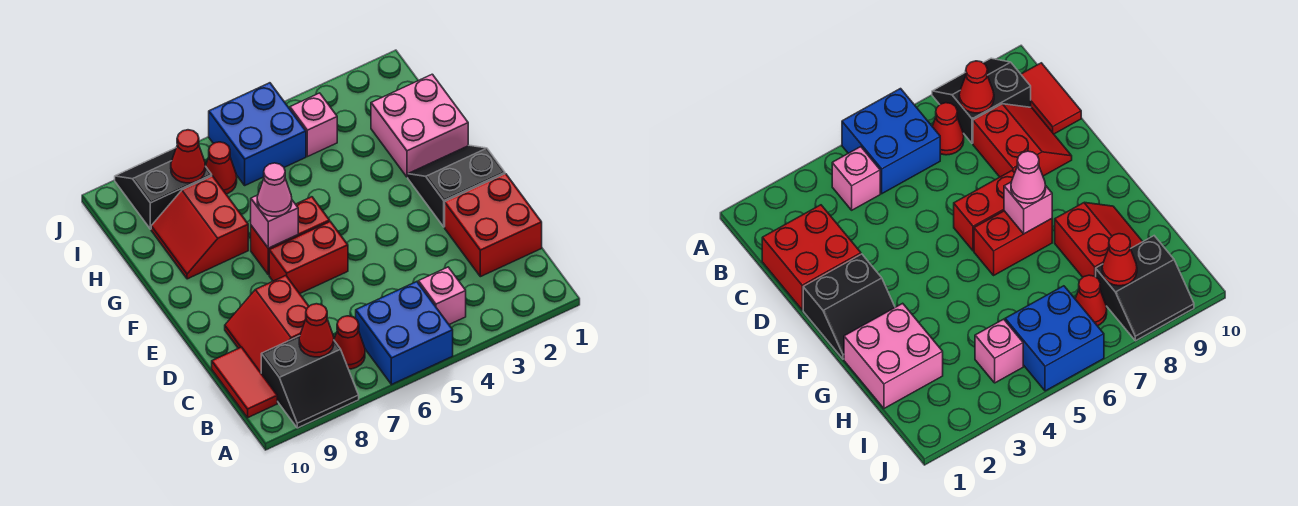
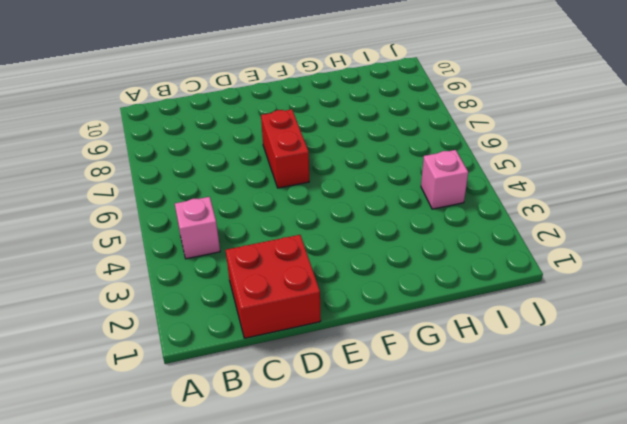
none -> blue 2x2 brick [356,282,453,385]
none -> black 2x2 slope [261,336,359,428]
none -> red 1x1 cone [334,316,365,369]

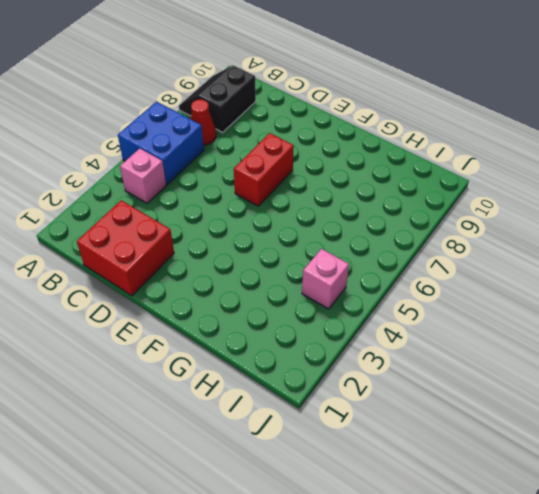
none -> red 1x2 tile [212,347,277,418]
none -> red 2x2 slope [225,276,309,373]
none -> black 2x2 slope [408,145,505,227]

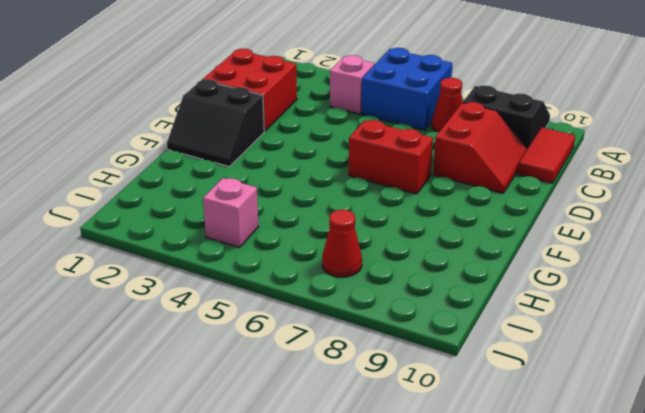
none -> red 1x2 brick [251,197,330,275]
none -> pink 2x2 brick [371,74,468,177]
none -> red 2x2 slope [151,176,248,279]

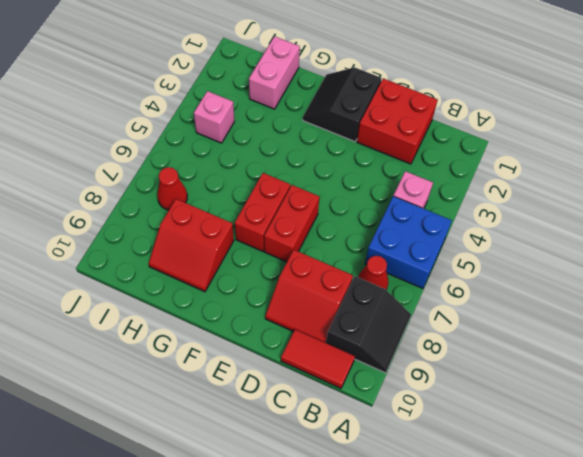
pink 1x2 brick [249,36,300,109] -> pink 2x2 brick [371,74,468,177]
none -> blue 2x2 brick [209,83,306,185]
none -> black 2x2 slope [115,148,212,229]
none -> red 1x1 cone [299,304,334,357]

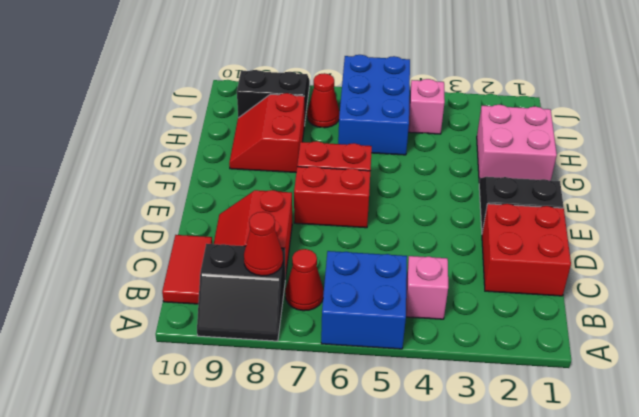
blue 2x3 brick [338,55,410,155] -> blue 2x2 brick [209,83,306,185]
none -> pink 1x1 brick [251,195,298,248]
none -> red 1x1 cone [171,130,205,183]
none -> pink 1x1 cone [257,163,292,216]

